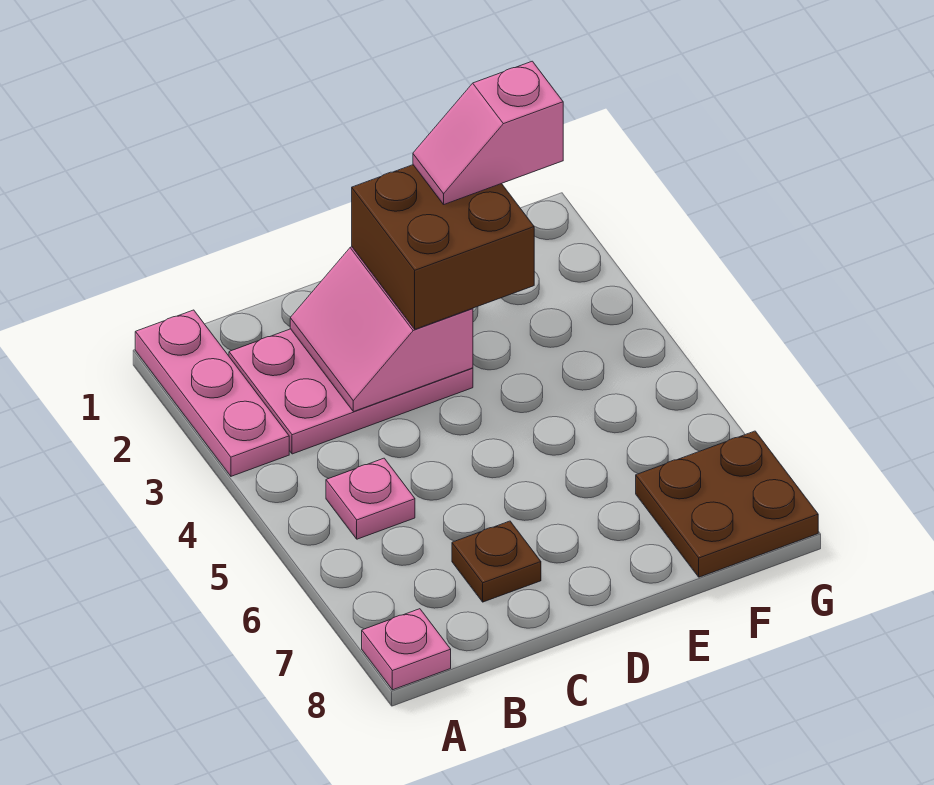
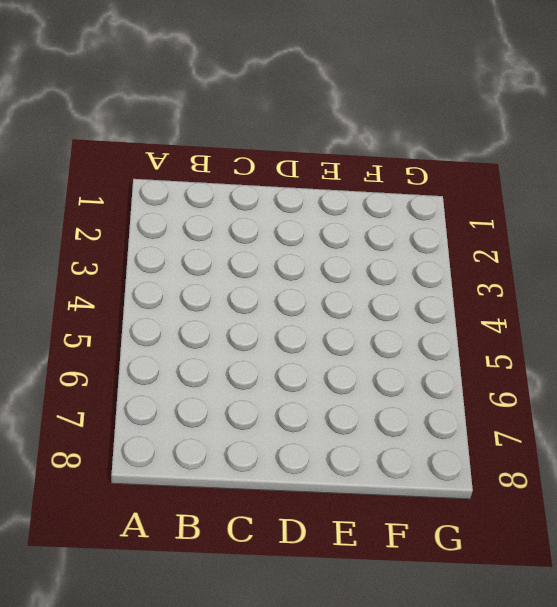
none -> pink 1x3 plate [135,310,289,476]
none -> pink 1x1 plate [362,609,451,690]

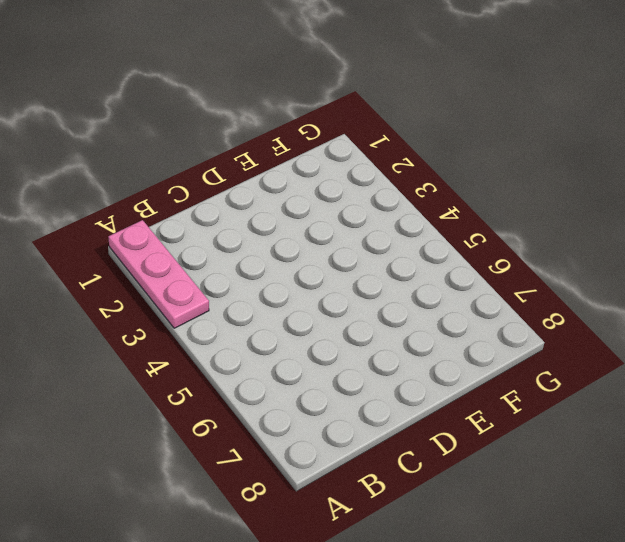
none -> pink 1x1 plate [362,609,451,690]
none -> pink 2x3 plate [229,329,473,454]

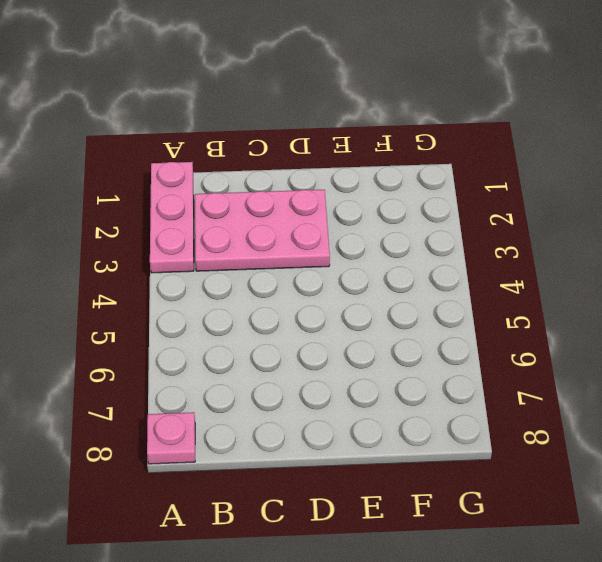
none -> pink 1x1 plate [326,458,415,539]
none -> brown 1x1 plate [452,521,541,602]

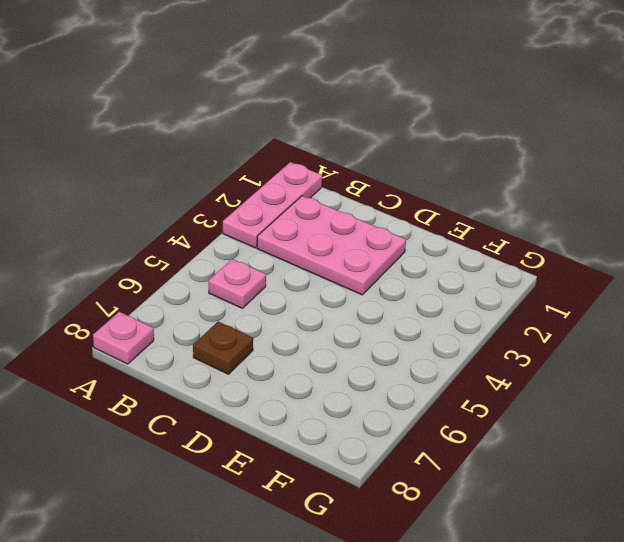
none -> brown 2x2 plate [636,431,818,577]
none -> pink 2x2 slope [290,247,473,412]

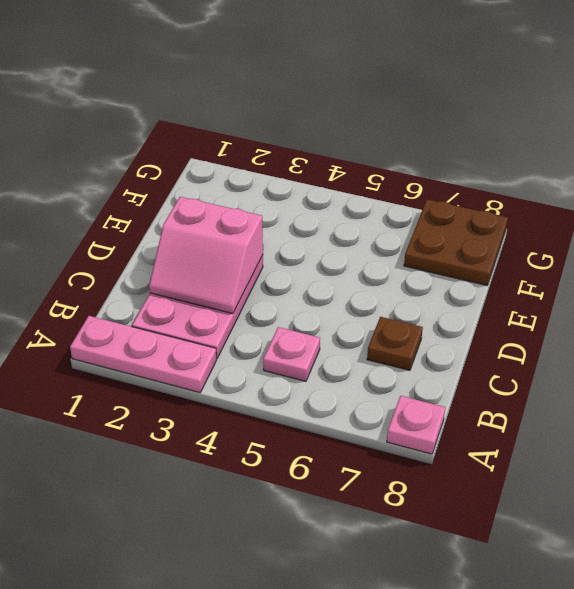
none -> brown 2x2 brick [352,165,534,329]
none -> pink 1x2 slope [413,61,563,204]

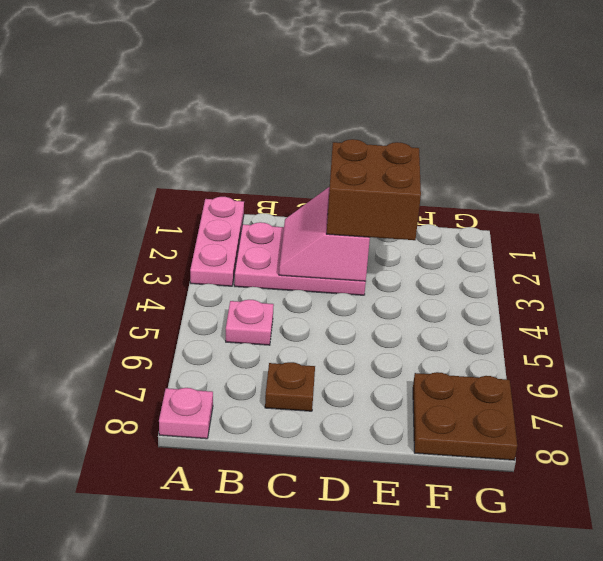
none -> pink 1x2 slope [413,61,563,204]

